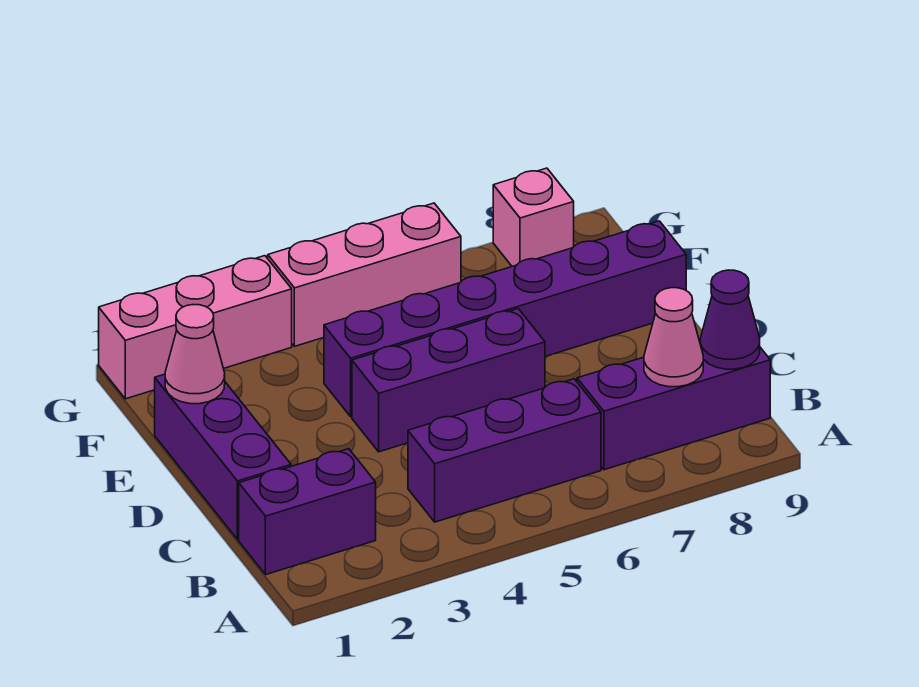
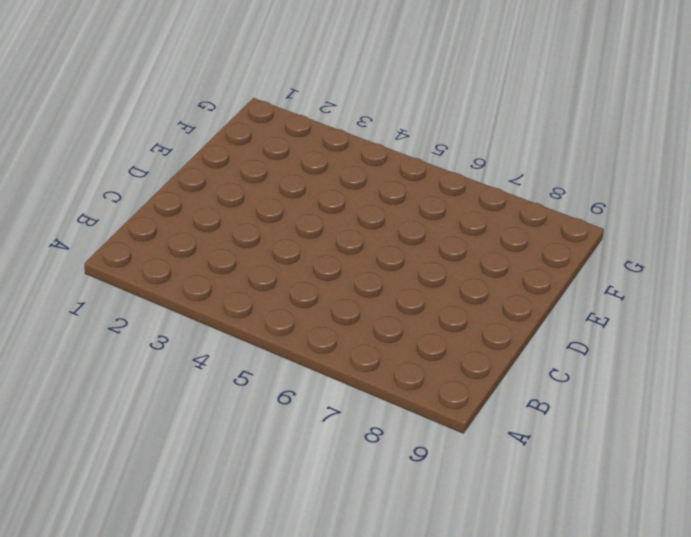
none -> purple 1x2 brick [239,449,376,575]
none -> purple 1x3 brick [408,379,601,522]
none -> purple 1x3 brick [577,340,770,470]

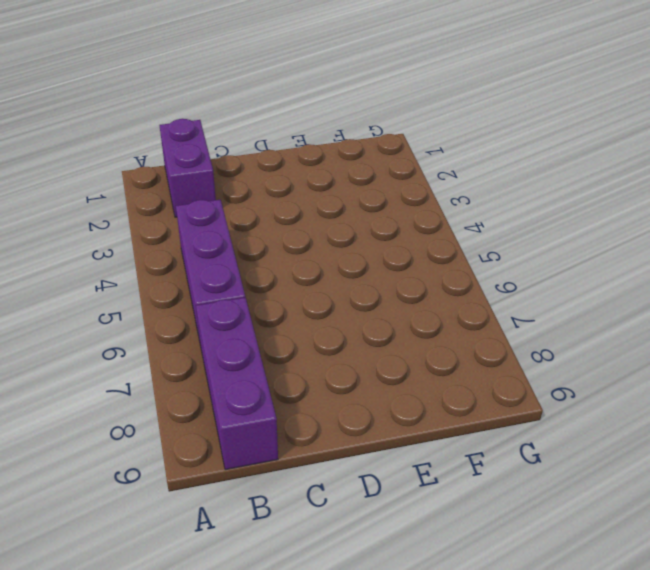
none -> purple 1x3 brick [155,374,291,539]
none -> purple 1x3 brick [352,309,545,452]
none -> purple 1x6 brick [324,221,686,417]

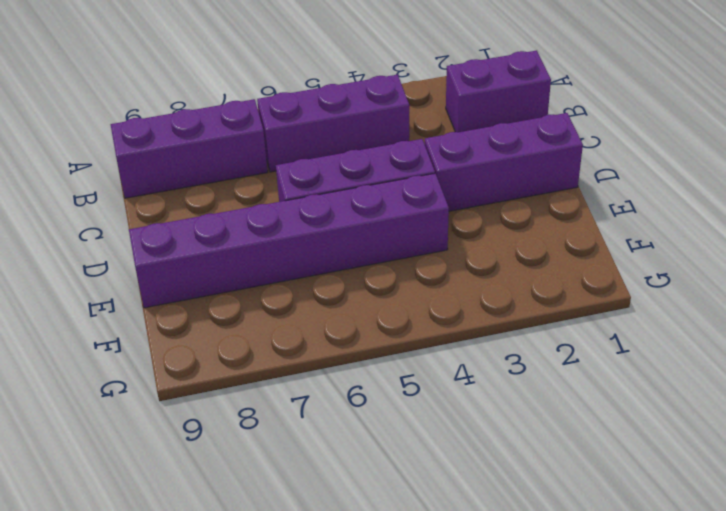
purple 1x3 brick [425,113,583,211] -> purple 1x3 brick turned to [155,374,291,539]
none -> pink 1x3 brick [99,256,292,399]
none -> pink 1x3 brick [268,203,461,346]
none -> pink 1x1 brick [493,168,574,266]

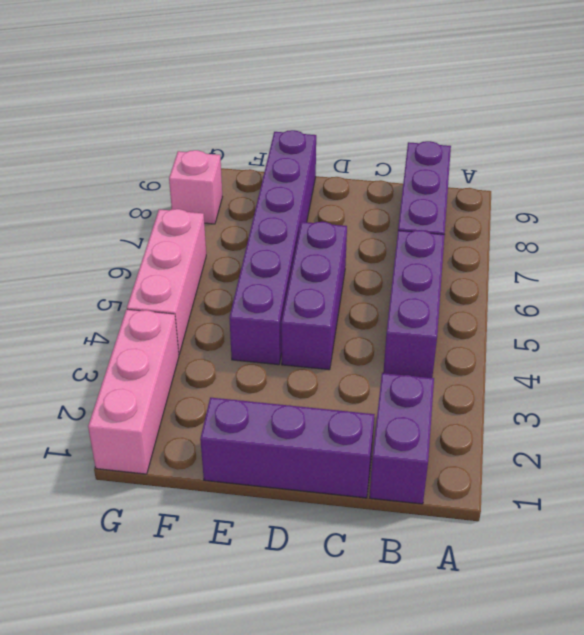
none -> pink 1x1 cone [644,288,703,387]
none -> purple 1x1 cone [700,270,760,369]
none -> pink 1x1 cone [165,305,225,404]

